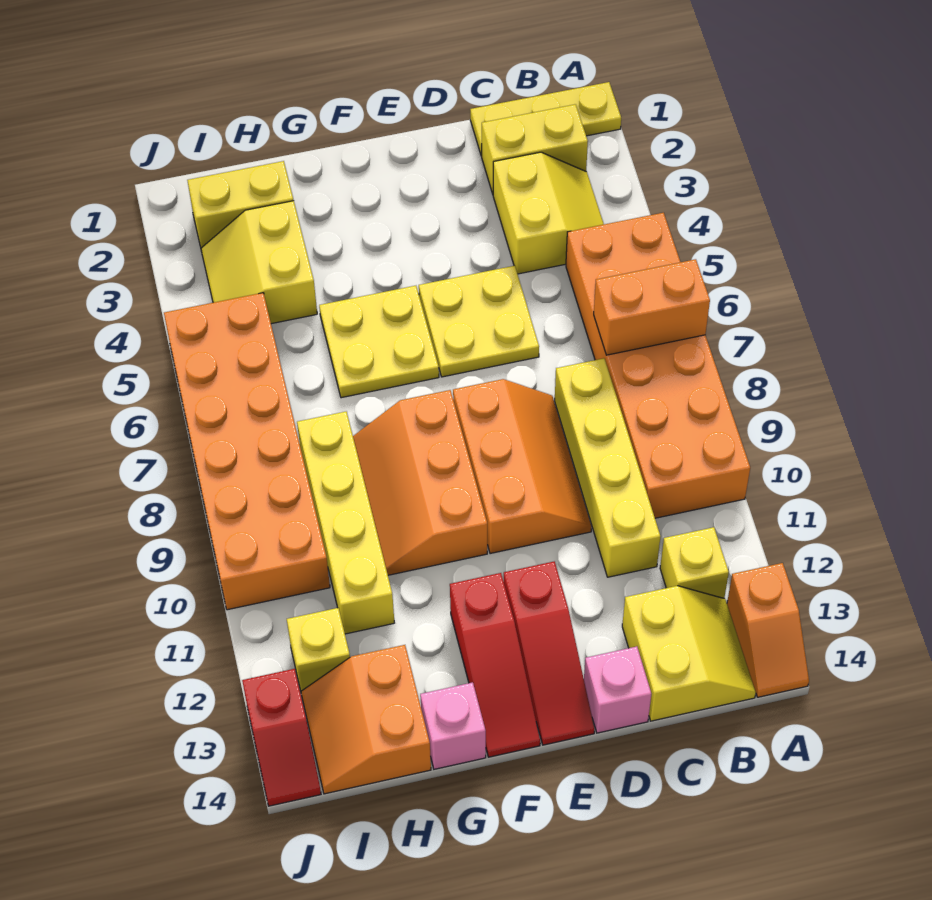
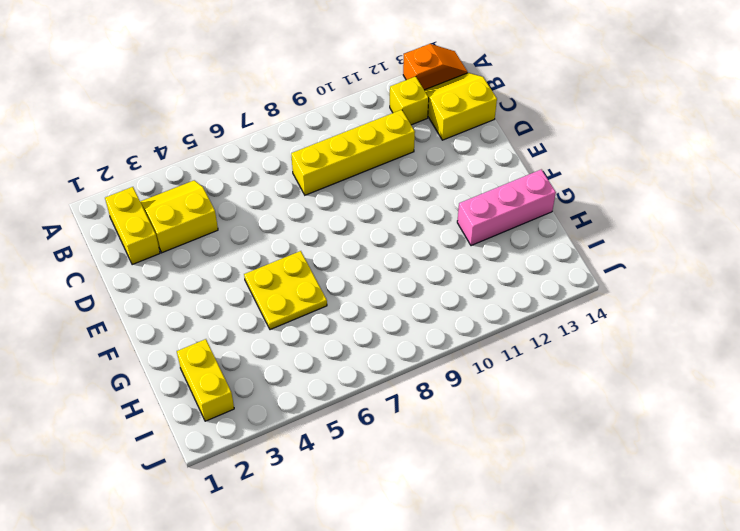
pink 1x3 brick [457,169,556,246] -> pink 1x1 brick [420,682,486,769]
none -> yellow 1x3 plate [470,82,621,156]
none -> orange 2x6 brick [566,213,750,518]
none -> yellow 2x2 plate [419,266,539,377]

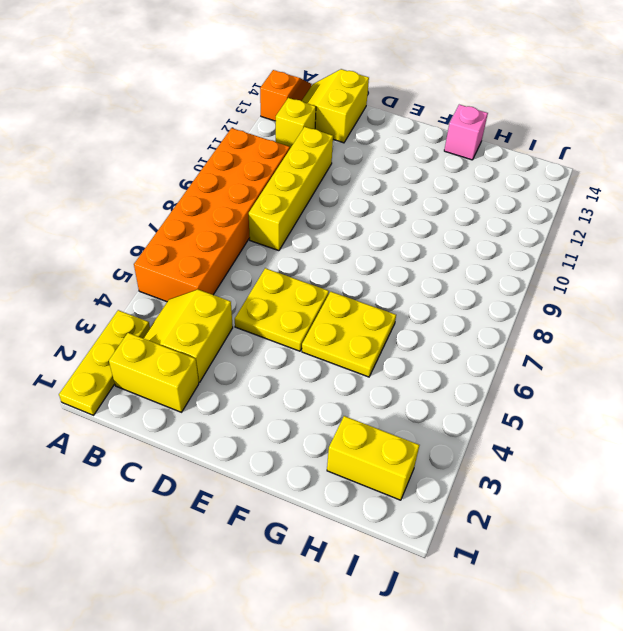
yellow 1x3 plate [59,310,150,415] -> yellow 1x3 plate turned to [470,82,621,156]
none -> orange 2x3 slope [453,379,592,554]
none -> pink 1x1 brick [584,646,651,733]
none -> red 1x3 slope [504,561,595,745]

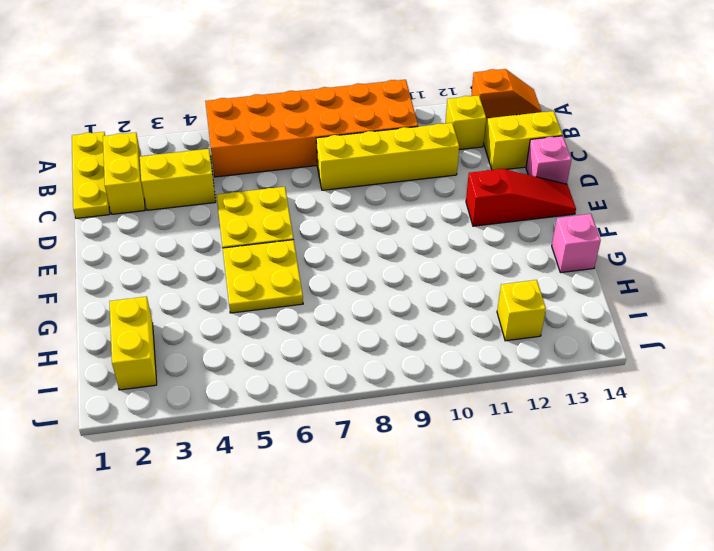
none -> orange 2x3 slope [453,379,592,554]
none -> orange 2x3 slope [353,390,487,575]
none -> red 1x3 slope [450,573,540,757]

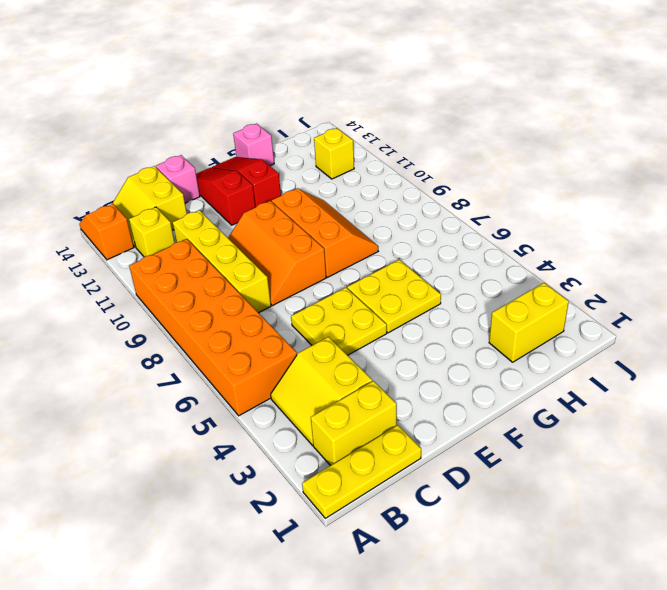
none -> yellow 2x2 slope [201,201,317,324]
none -> yellow 1x4 brick [297,412,394,634]
none -> orange 2x2 slope [301,645,431,794]

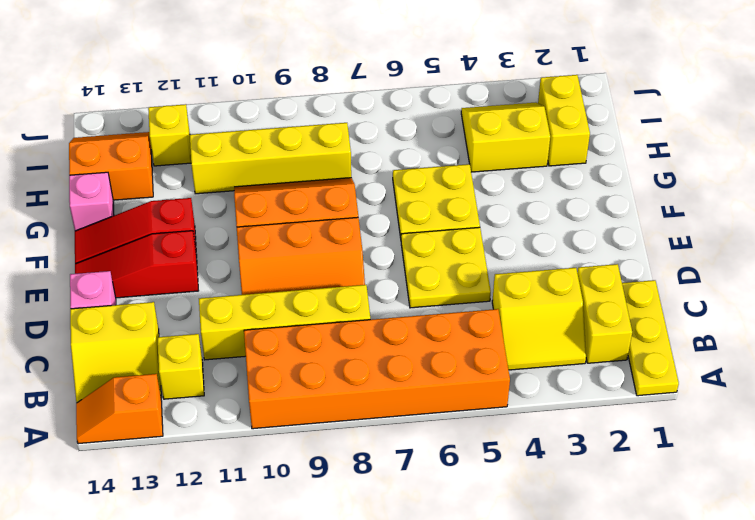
none -> orange 2x6 brick [164,293,330,610]
none -> red 1x2 slope [242,669,321,806]
none -> orange 1x2 brick [594,259,710,355]

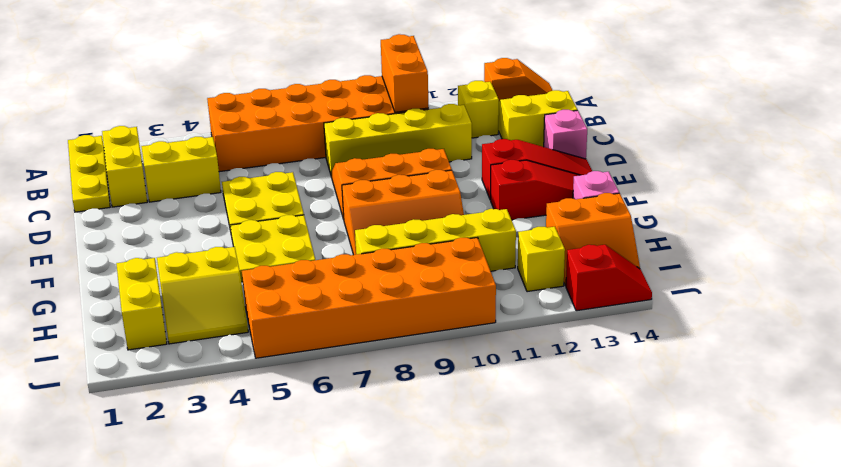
orange 1x2 brick [381,34,429,112] -> orange 1x2 brick moved to [594,259,710,355]

